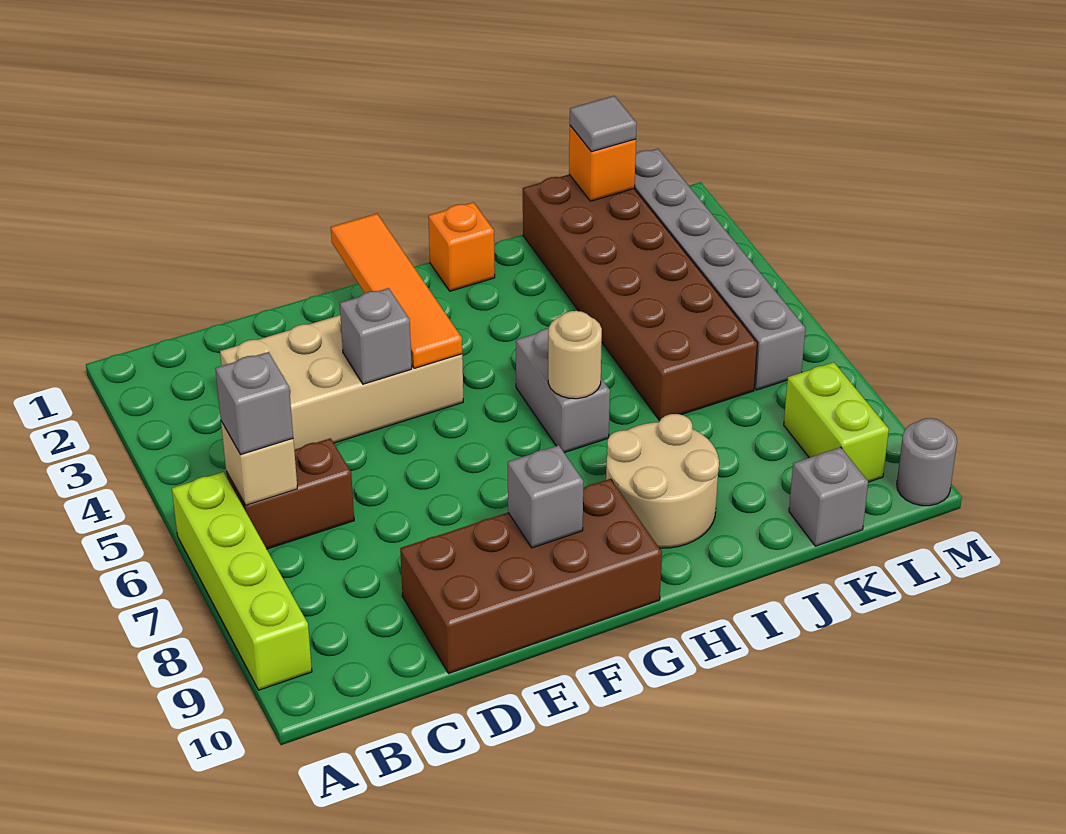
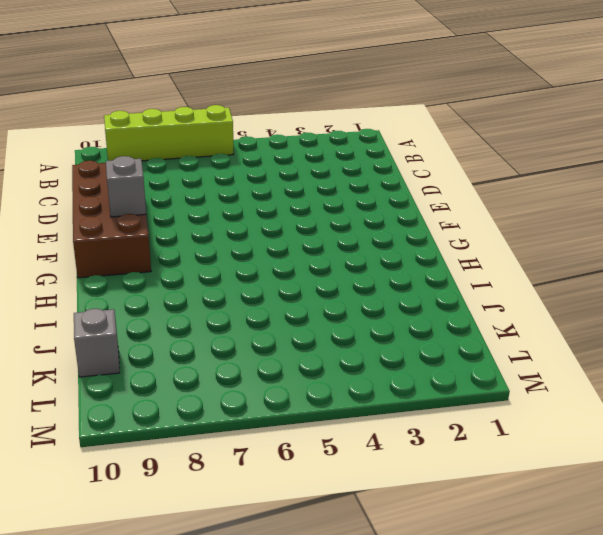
none -> brown 1x2 brick [226,438,354,549]
none -> tan 2x4 brick [220,315,463,450]
none -> orange 1x1 brick [428,202,495,291]

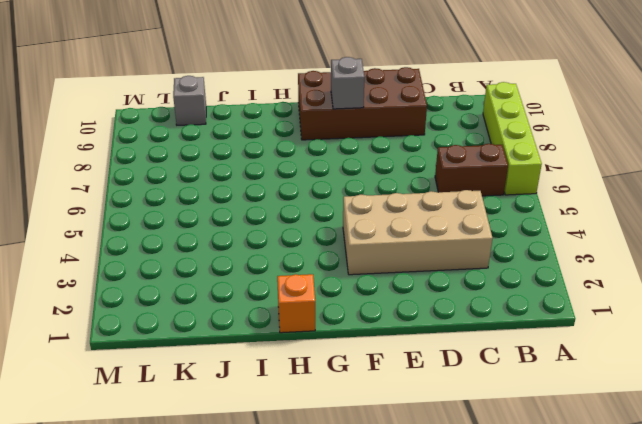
none -> grey 1x2 brick [516,329,610,453]
none -> tan 2x2 round brick [606,414,719,548]
none -> brown 2x6 brick [523,174,758,421]

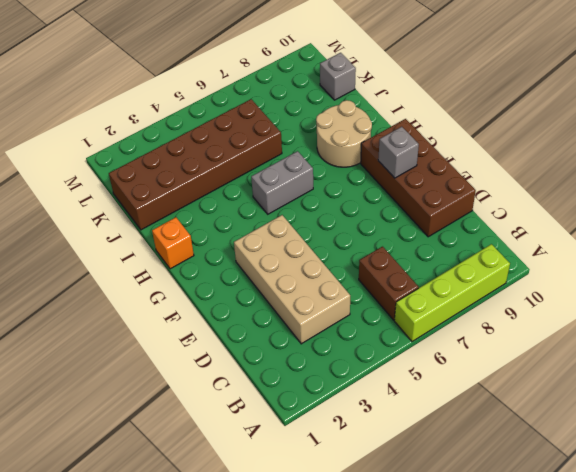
none -> grey 1x6 brick [634,149,805,390]
none -> lime 1x2 brick [784,362,889,482]
none -> grey 1x1 round brick [897,418,957,506]

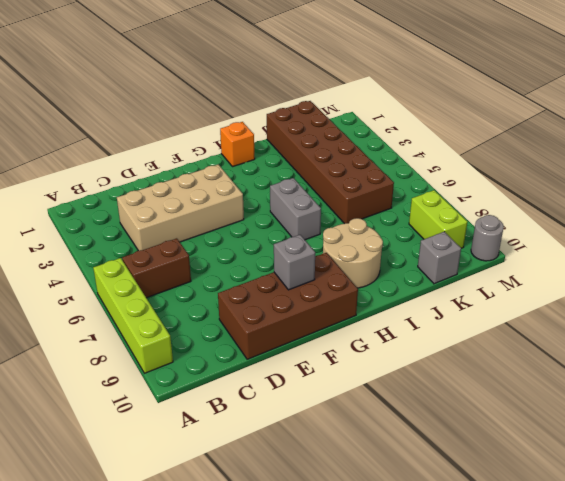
none -> grey 1x6 brick [634,149,805,390]
none -> tan 1x1 brick [221,421,297,505]
none -> grey 1x1 brick [340,288,412,384]

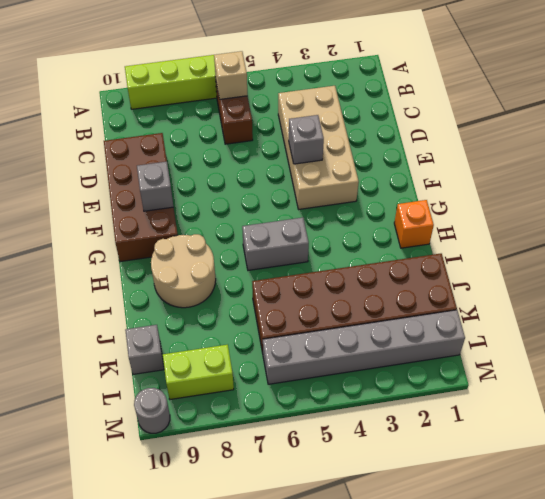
none -> orange 1x4 tile [331,214,462,368]
none -> tan 1x1 round brick [548,311,602,399]
none -> orange 1x1 brick [569,126,636,201]

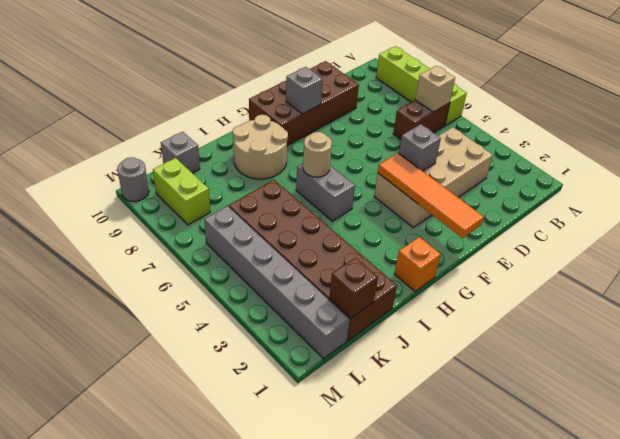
brown 1x1 brick [329,258,378,318] -> orange 1x1 brick [569,126,636,201]
none -> grey 1x1 brick [215,352,293,454]
none -> grey 1x1 tile [570,96,637,152]

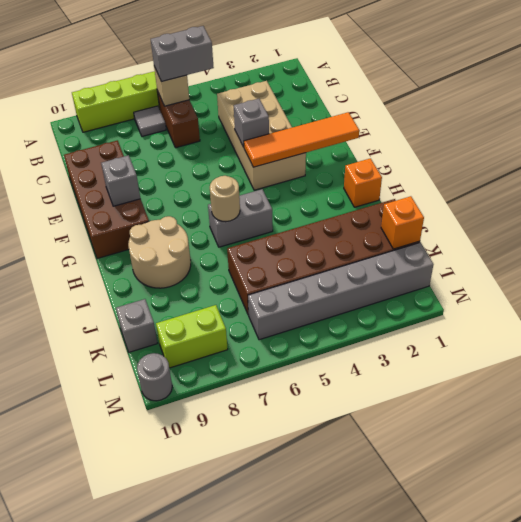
grey 1x2 brick [151,26,214,82] -> grey 1x1 brick [215,352,293,454]
grey 1x1 tile [134,106,166,136] -> grey 1x1 tile moved to [570,96,637,152]

